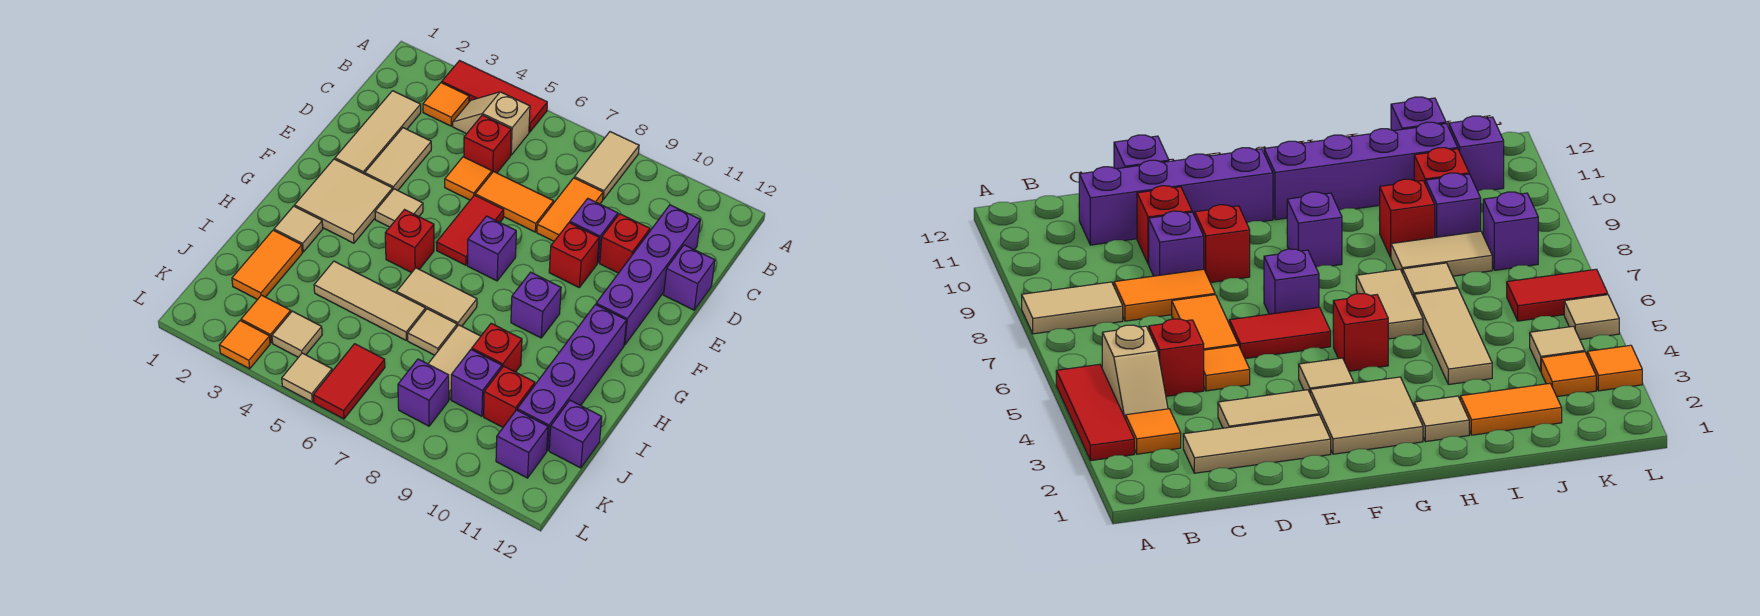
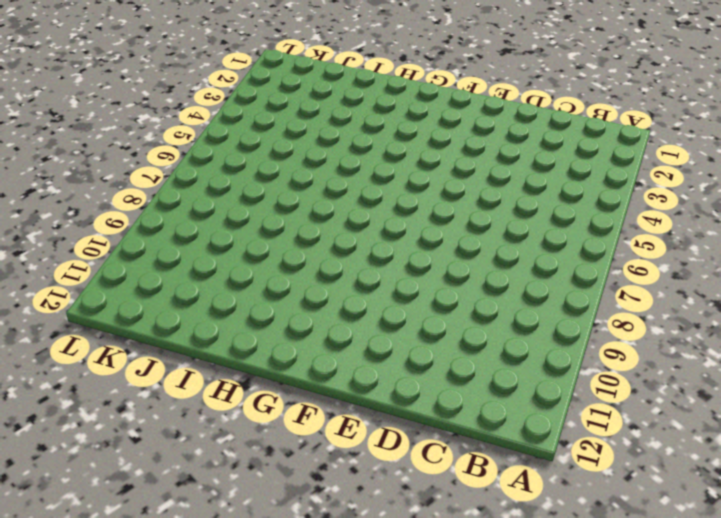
none -> red 1x3 tile [442,61,547,132]
none -> tan 1x2 tile [574,132,639,199]
none -> orange 1x1 tile [423,83,469,126]
none -> tan 1x2 slope [453,92,530,155]

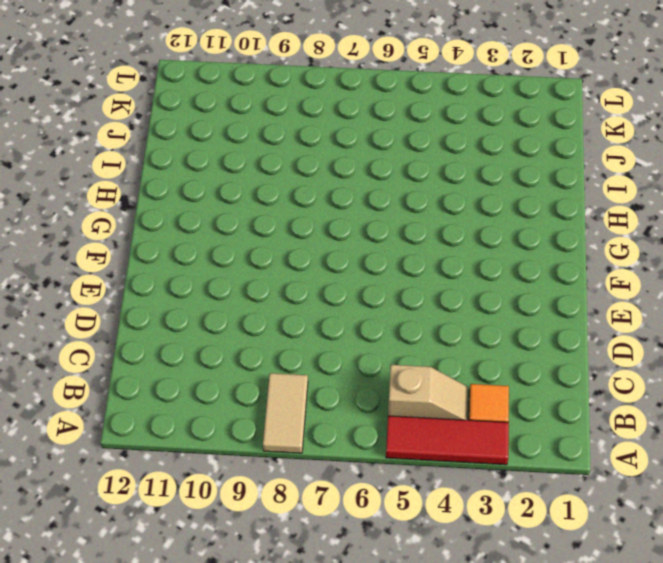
none -> tan 1x3 tile [335,91,421,174]
none -> red 1x1 brick [464,115,511,173]
none -> orange 1x2 tile [537,178,603,241]
none -> purple 1x4 brick [596,205,700,345]

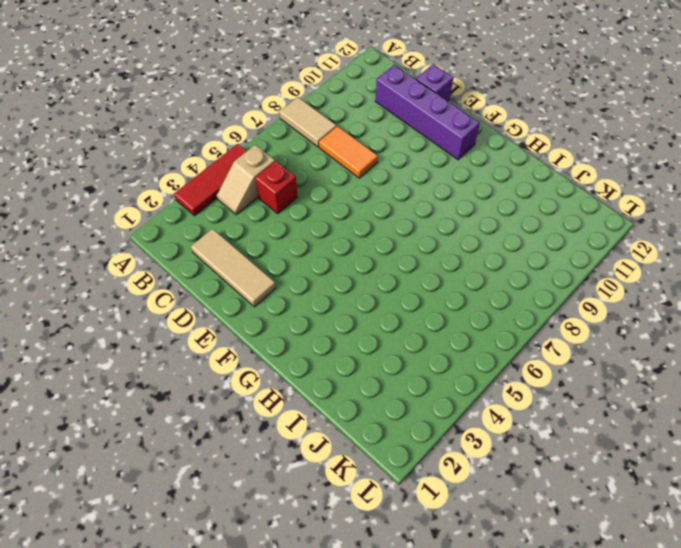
none -> orange 1x1 tile [423,83,469,126]
none -> tan 1x2 tile [365,128,431,190]
none -> orange 1x1 tile [445,157,492,200]
none -> orange 1x2 tile [475,172,554,232]

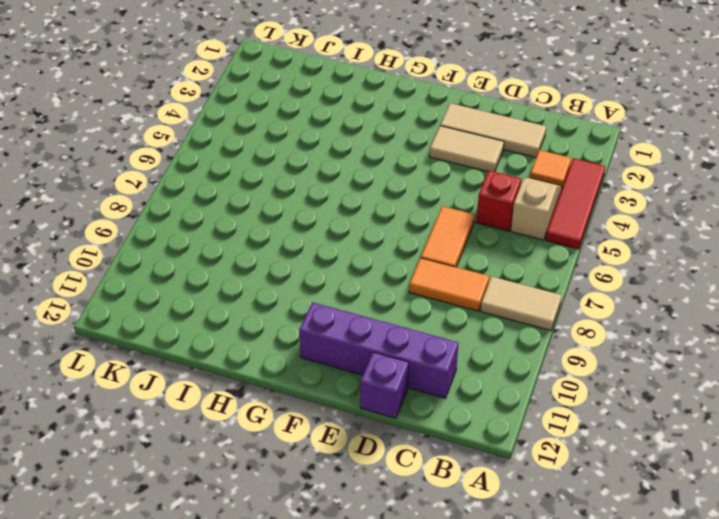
none -> orange 1x1 tile [445,157,492,200]
none -> purple 1x1 brick [570,199,618,263]
none -> red 1x1 brick [600,214,650,273]
none -> red 1x2 tile [436,195,504,265]

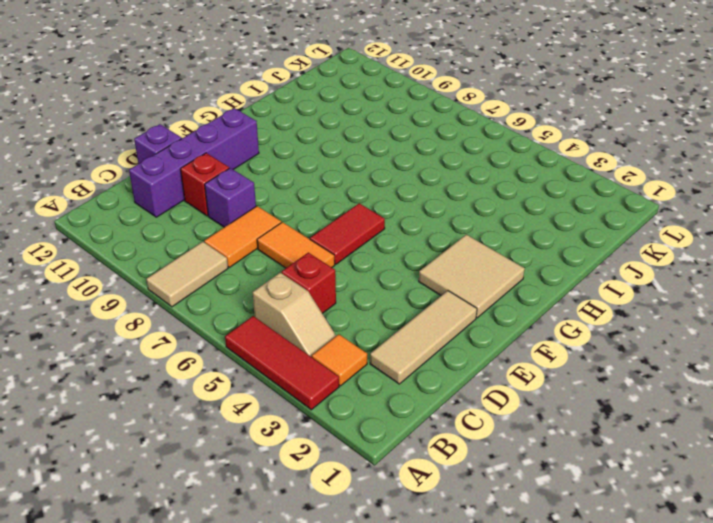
none -> tan 1x2 tile [365,128,431,190]
none -> orange 1x1 tile [445,157,492,200]
none -> red 1x1 brick [549,223,599,287]
none -> tan 1x1 tile [375,189,423,227]

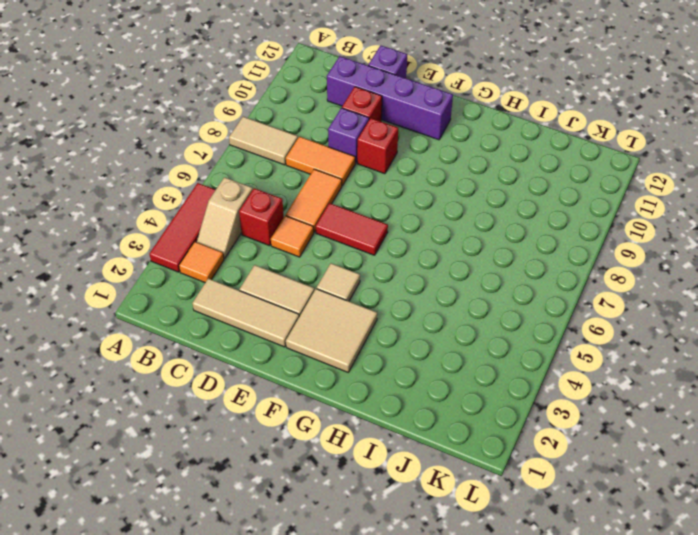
none -> purple 1x1 brick [467,216,516,281]
none -> red 1x1 brick [385,210,434,273]
none -> purple 1x1 brick [511,272,561,338]
none -> purple 1x4 brick [517,305,626,451]

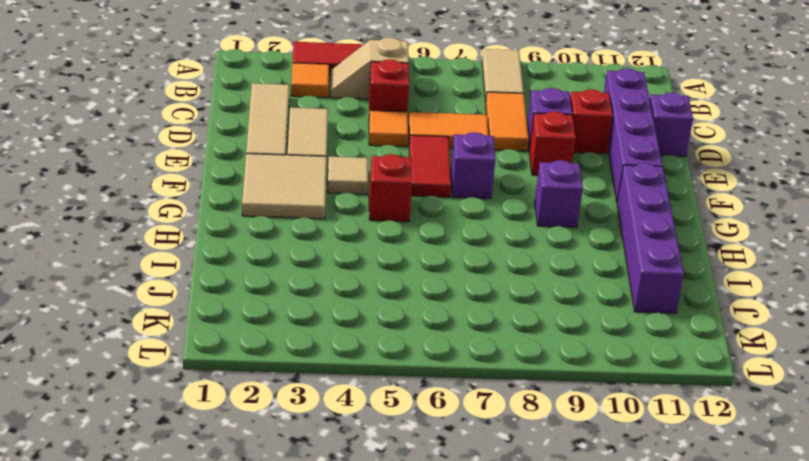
none -> tan 1x1 tile [274,206,323,252]
none -> tan 1x2 tile [397,268,477,326]
none -> orange 1x2 tile [232,230,302,300]
none -> tan 1x3 tile [314,261,425,340]

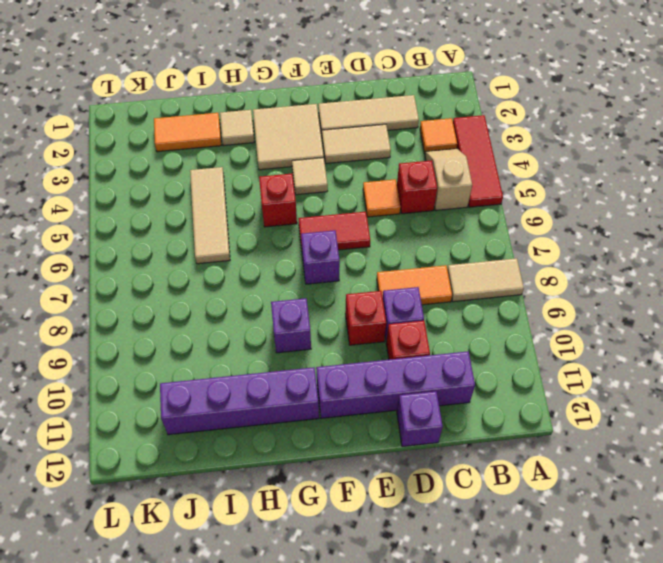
none -> orange 1x2 tile [475,172,554,232]
none -> tan 1x2 tile [397,268,477,326]
none -> tan 1x1 tile [408,309,457,355]
none -> tan 1x2 tile [428,325,481,399]

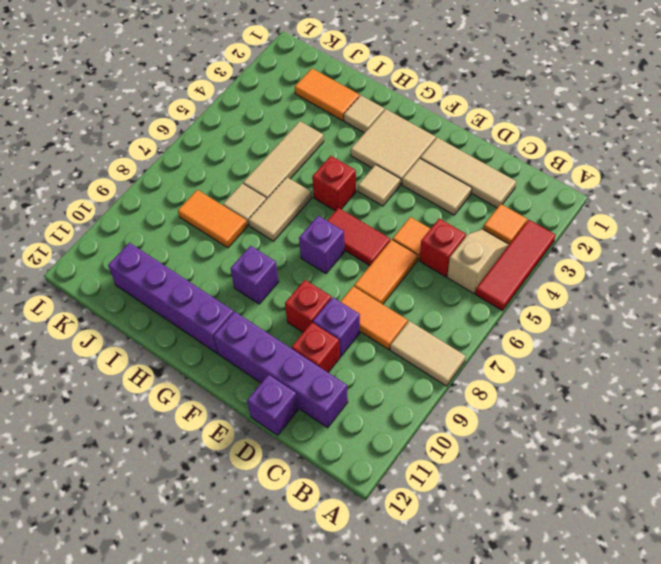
orange 1x2 tile [178,190,247,248] -> tan 1x2 tile [428,325,481,399]
none -> red 1x1 brick [472,323,522,372]
none -> purple 1x1 brick [451,349,502,416]
none -> red 1x1 brick [484,366,535,427]
none -> purple 1x1 brick [549,400,602,468]

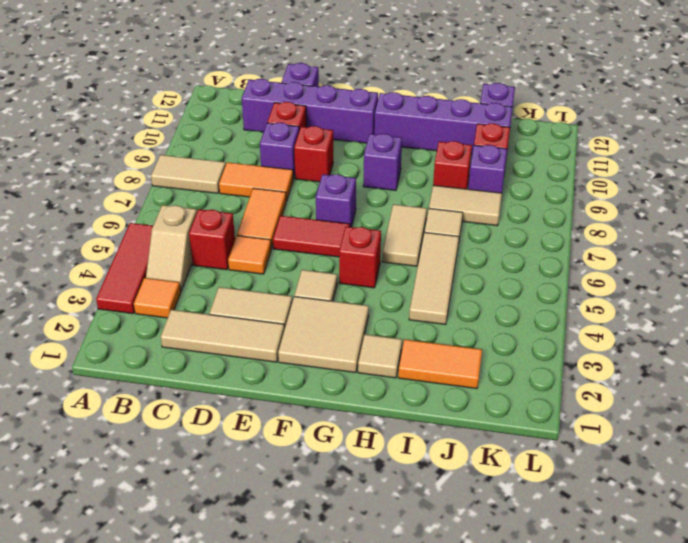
none -> orange 1x1 tile [241,295,291,343]
none -> tan 1x1 tile [272,311,322,357]
none -> red 1x2 tile [313,344,385,419]
none -> purple 1x1 brick [398,359,449,426]

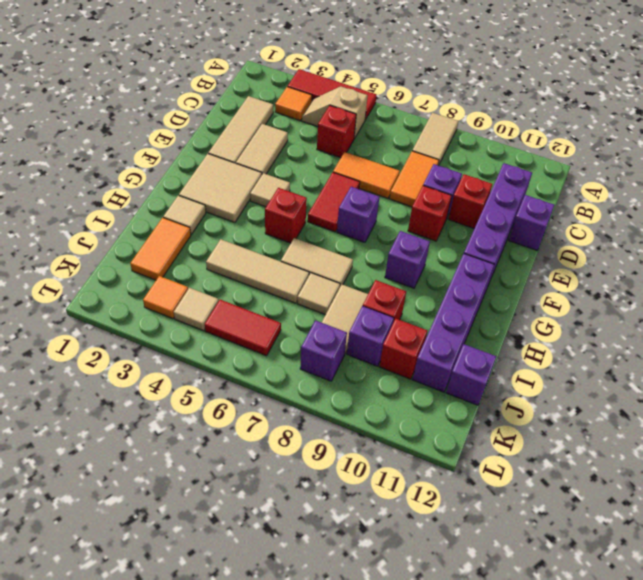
red 1x2 tile [205,300,281,356] -> red 1x2 tile turned to [313,344,385,419]
none -> orange 1x1 tile [445,157,492,200]
none -> purple 1x1 brick [496,410,548,478]
none -> orange 1x1 tile [219,321,270,369]
none -> tan 1x1 tile [282,353,332,402]

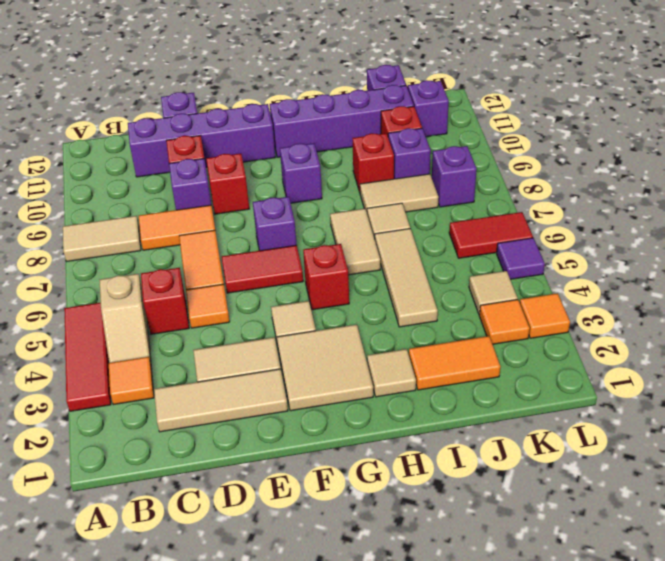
purple 1x1 tile [497,238,545,279] -> tan 1x1 tile [282,353,332,402]

